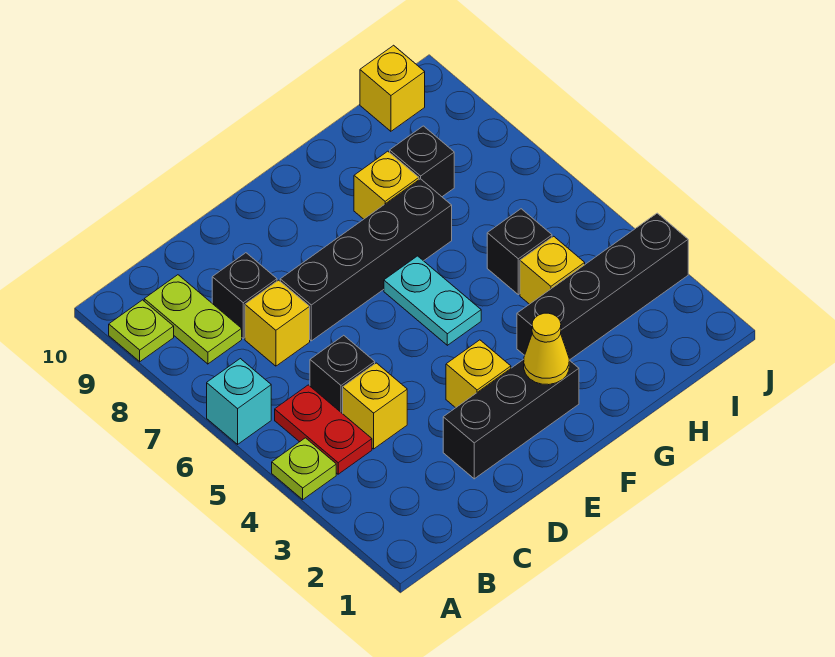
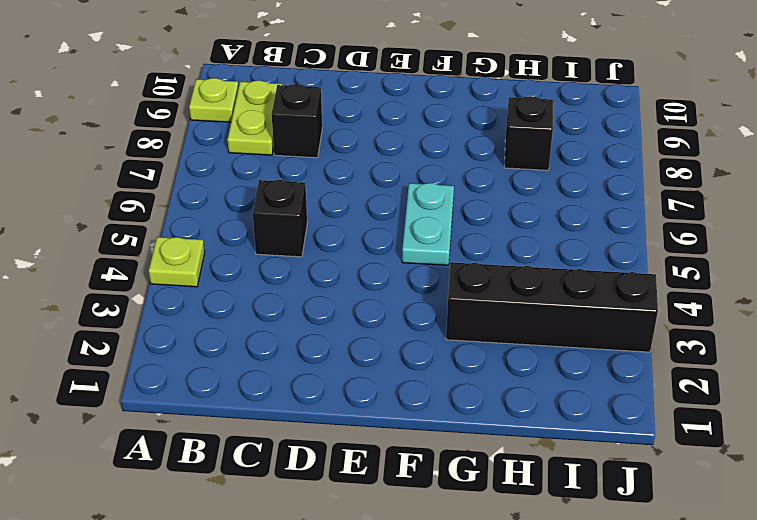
none -> cyan 1x1 brick [207,359,271,444]
none -> red 1x2 plate [275,385,372,474]
none -> yellow 1x1 brick [343,363,407,449]

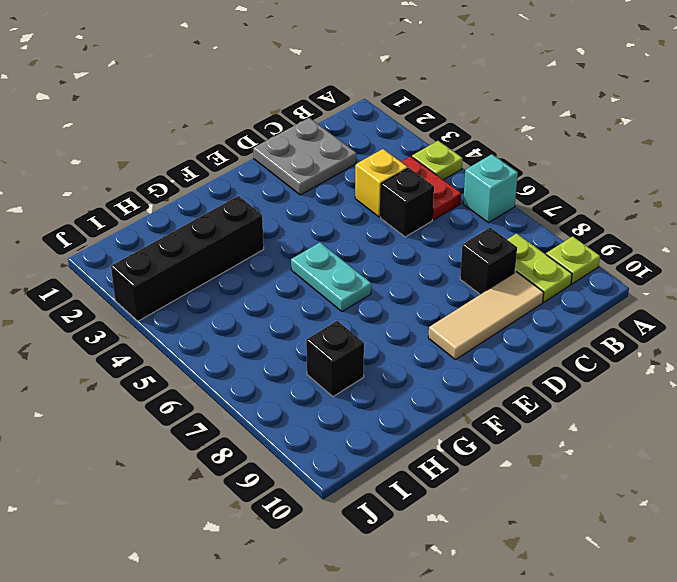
grey 2x2 plate [253,118,356,195] -> black 1x3 brick [443,359,579,479]
tan 1x3 tile [428,272,544,360] -> none
none -> yellow 1x1 brick [245,280,310,366]
none -> black 1x4 brick [280,179,452,341]
none -> yellow 1x1 brick [446,340,511,408]

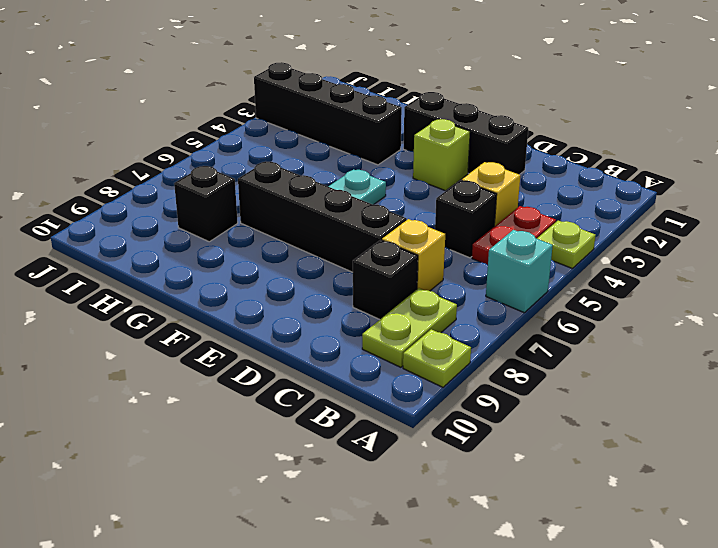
lime 1x1 brick [413,119,470,191] -> yellow 1x1 brick [446,340,511,408]
none -> yellow 1x1 brick [354,151,419,219]
none -> yellow 1x1 brick [520,236,585,304]
none -> black 1x1 brick [487,209,552,295]

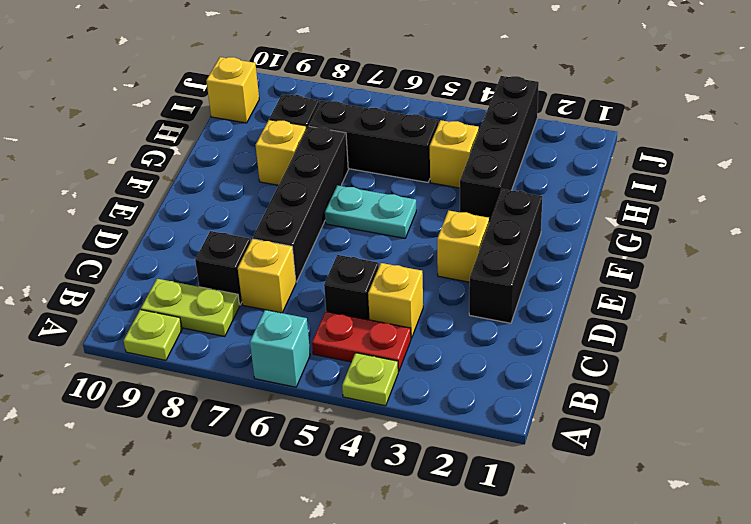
black 1x3 brick [309,101,438,182] -> black 1x1 brick [487,209,552,295]
none -> yellow 1x1 cone [524,313,569,385]

